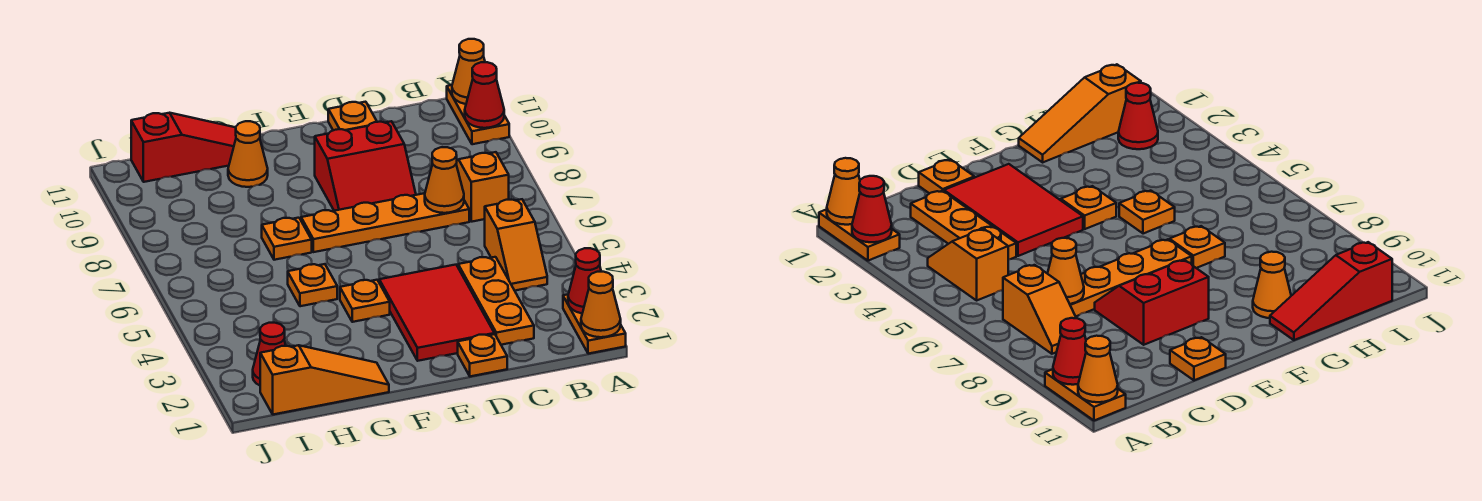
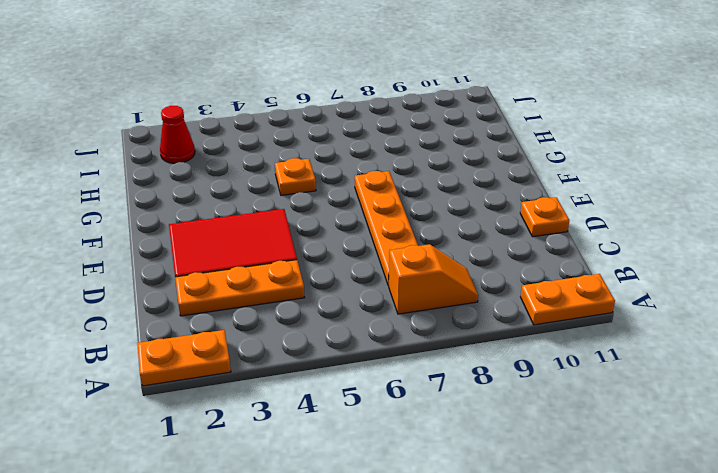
none -> orange 1x2 slope [485,199,547,291]
none -> orange 1x1 plate [458,334,507,376]
none -> red 2x2 slope [315,121,416,211]

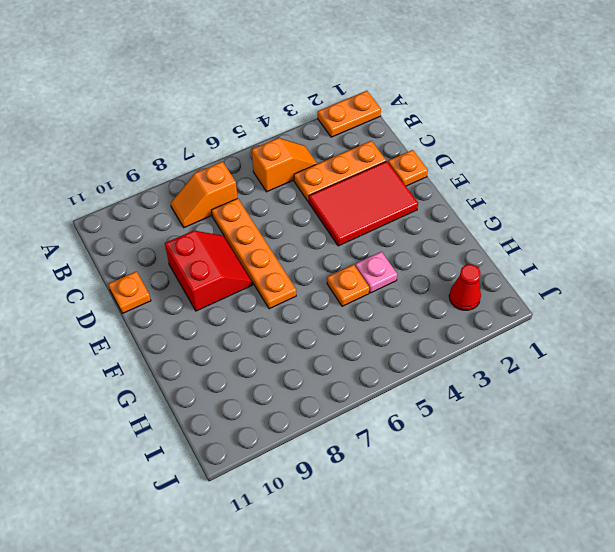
pink 1x1 plate [355,252,397,293] -> none
none -> orange 1x2 plate [447,85,509,144]
none -> orange 1x1 plate [340,280,390,322]
none -> orange 1x3 slope [260,345,389,415]

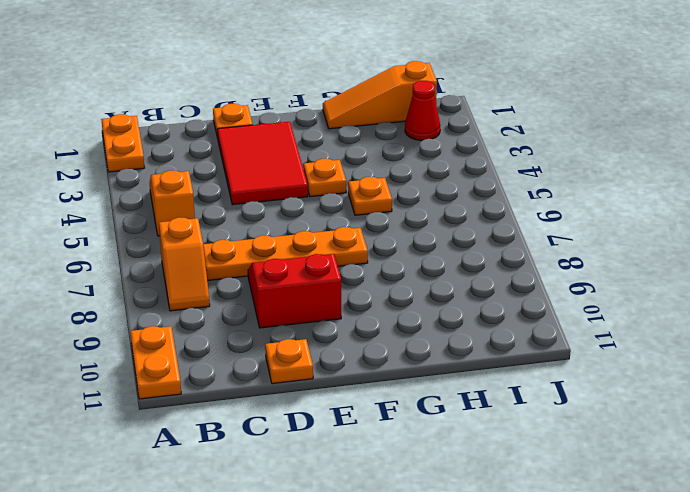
none -> orange 1x3 plate [458,257,534,345]
none -> orange 1x1 plate [262,218,312,260]
none -> orange 1x1 cone [228,121,268,187]

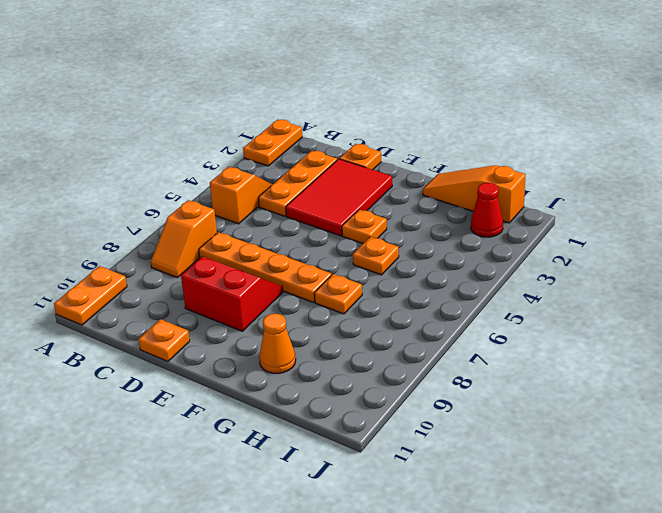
none -> red 1x3 slope [131,113,236,182]
none -> orange 1x1 cone [581,272,621,337]
none -> red 1x1 cone [568,248,601,313]

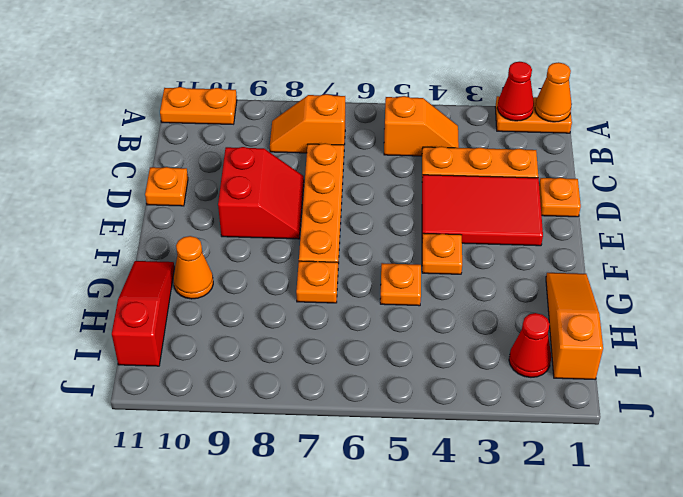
none -> red 1x1 cone [465,62,504,128]
none -> orange 1x1 cone [452,39,485,104]
none -> orange 1x1 cone [425,147,464,213]

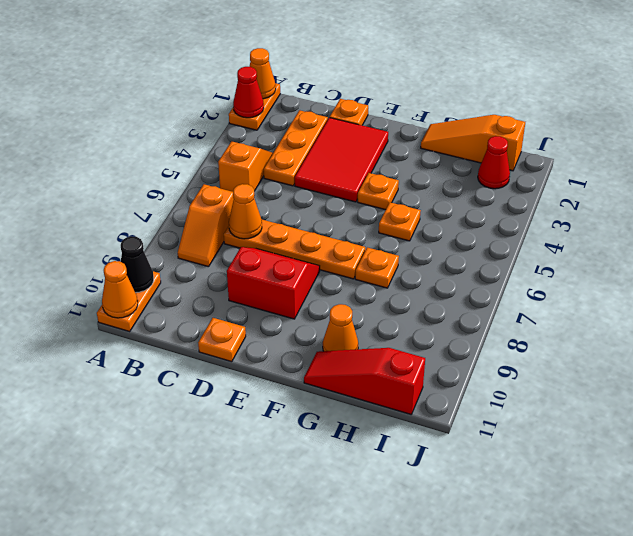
black 1x1 cone [121,236,154,293] -> red 1x1 cone [465,62,504,128]

